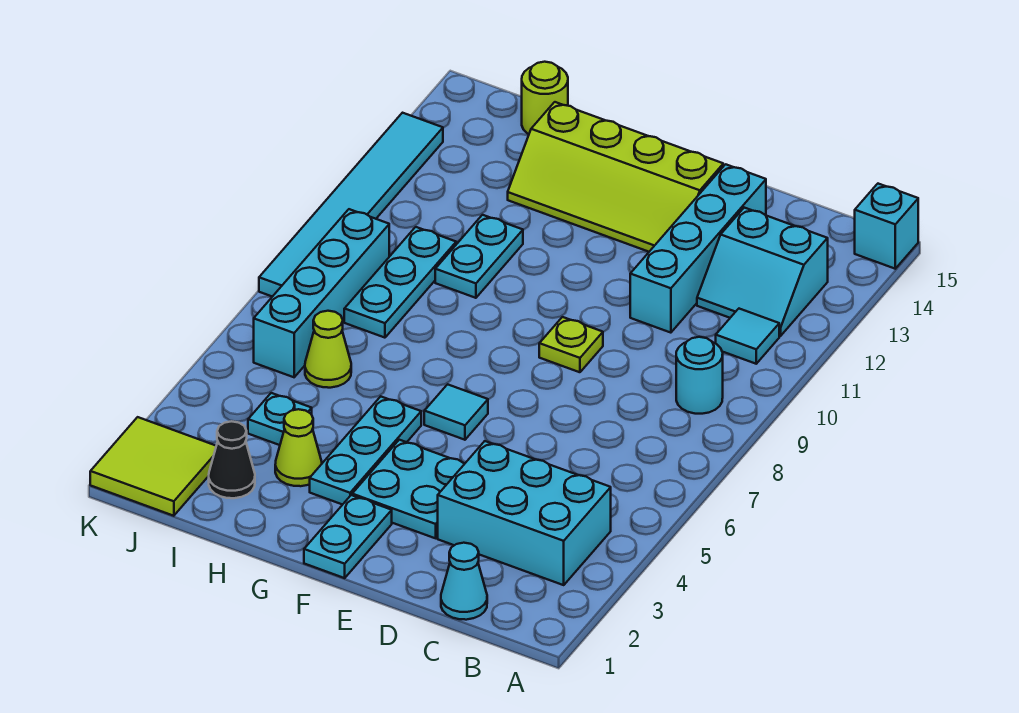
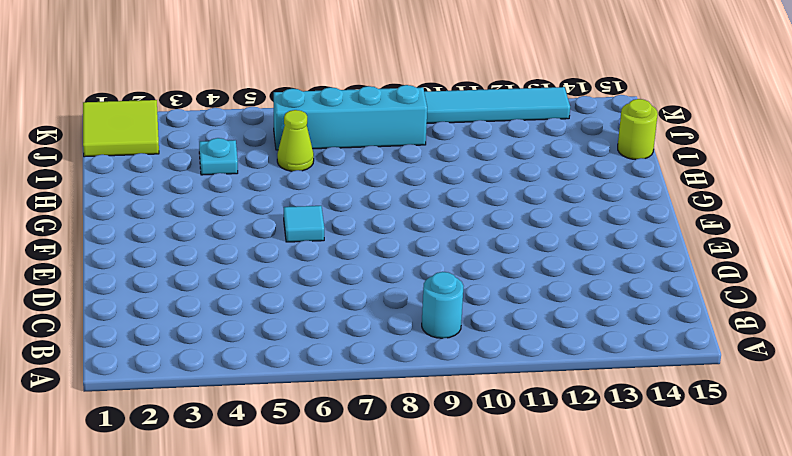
none -> cyan 1x1 brick [855,184,918,269]
none -> cyan 2x3 brick [438,441,611,585]
none -> cyan 1x1 tile [716,309,779,364]

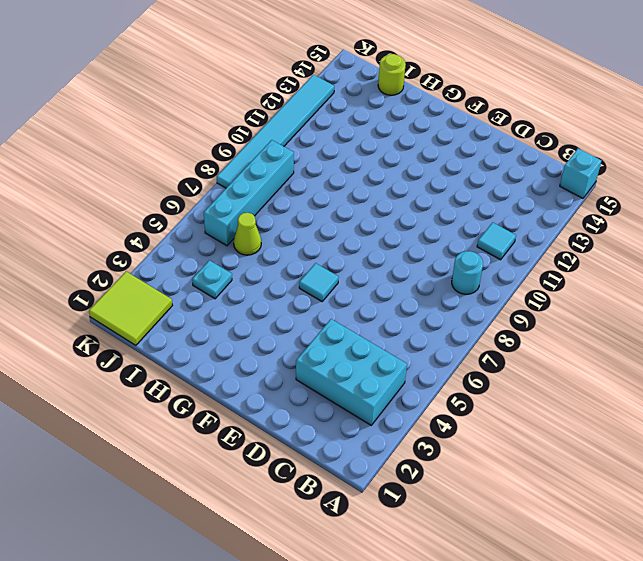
none -> cyan 2x2 slope [697,208,828,336]
none -> cyan 1x1 cone [441,543,487,620]
none -> cyan 1x4 brick [630,164,766,333]

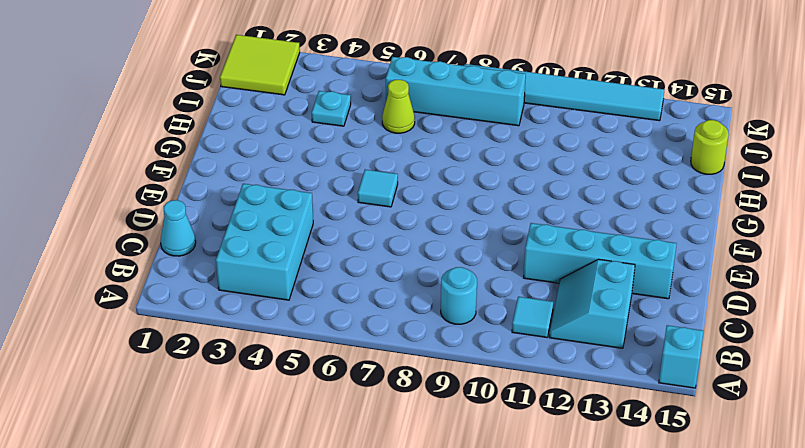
none -> cyan 2x2 plate [352,440,465,538]
none -> lime 1x1 plate [539,317,603,372]
none -> lime 2x4 slope [508,102,723,252]

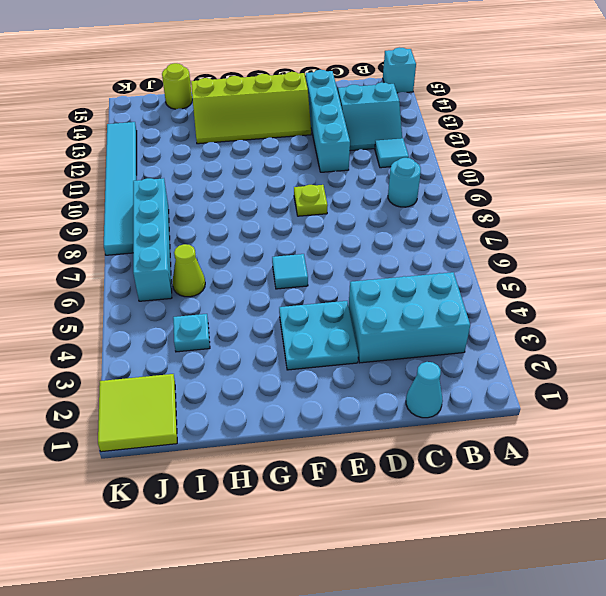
none -> cyan 1x2 plate [304,495,392,578]
none -> cyan 1x3 plate [310,397,421,505]
none -> lime 1x1 cone [275,409,322,486]

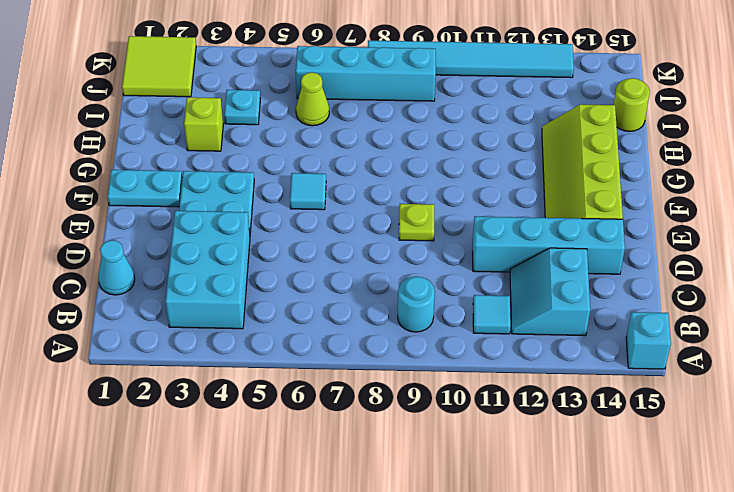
lime 1x1 brick [184,97,223,151] -> lime 1x1 cone [275,409,322,486]
none -> cyan 1x3 plate [310,397,421,505]
none -> cyan 1x2 plate [435,215,523,298]
none -> black 1x1 cone [209,421,255,498]

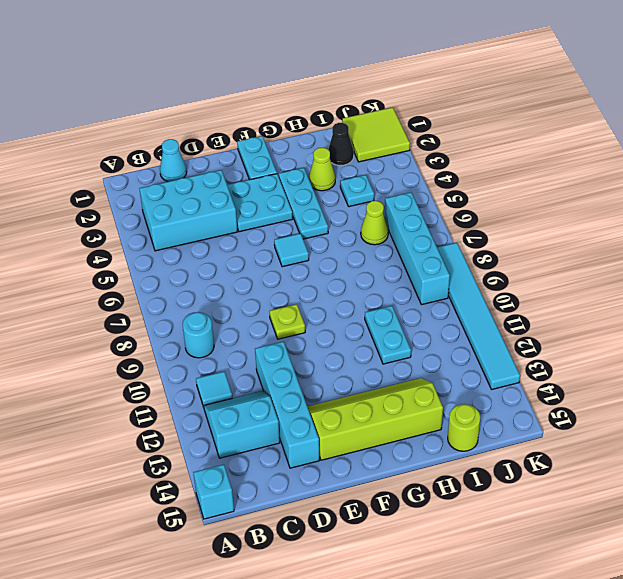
none -> cyan 1x3 plate [344,227,456,338]

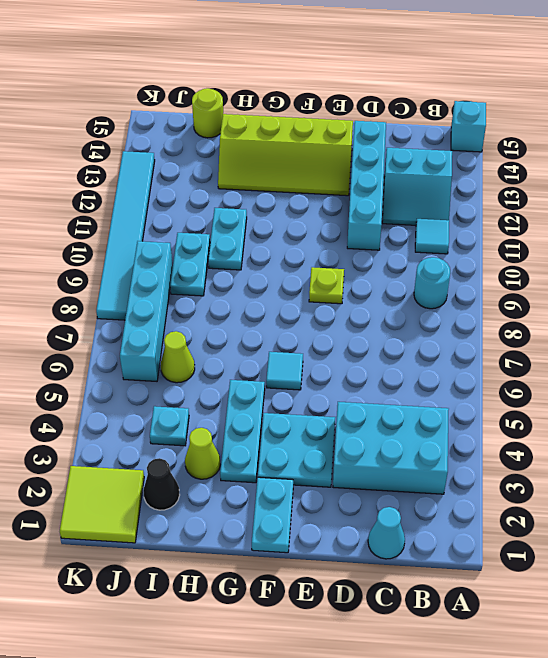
cyan 1x2 plate [170,233,210,296] -> cyan 1x3 plate [344,227,456,338]

